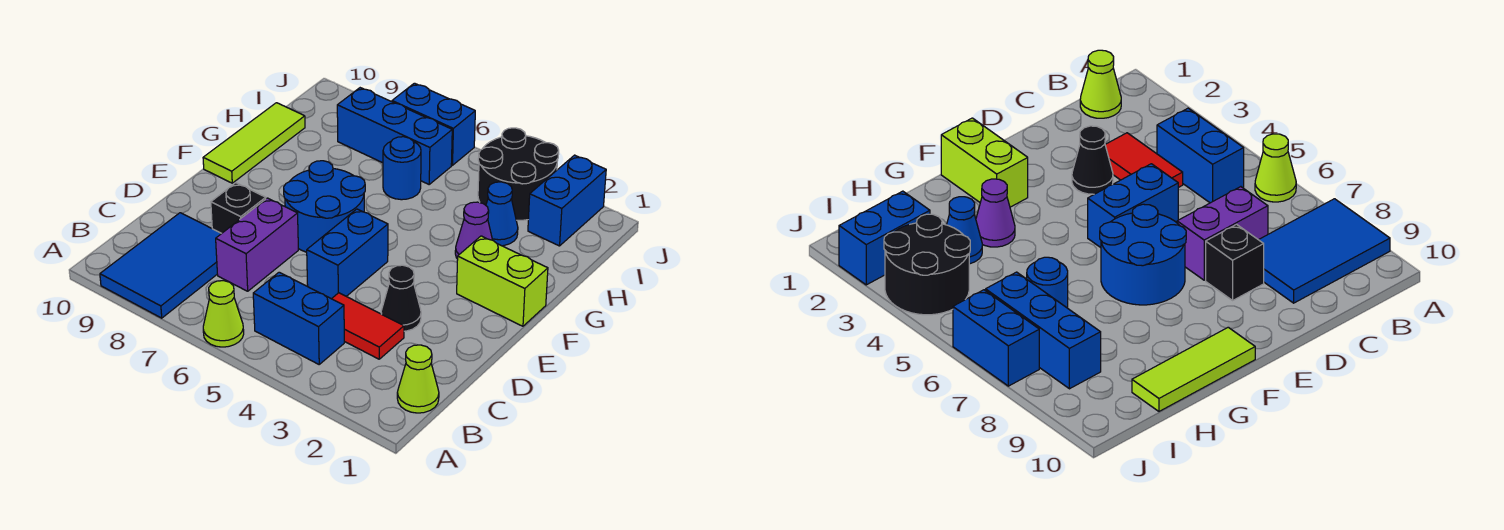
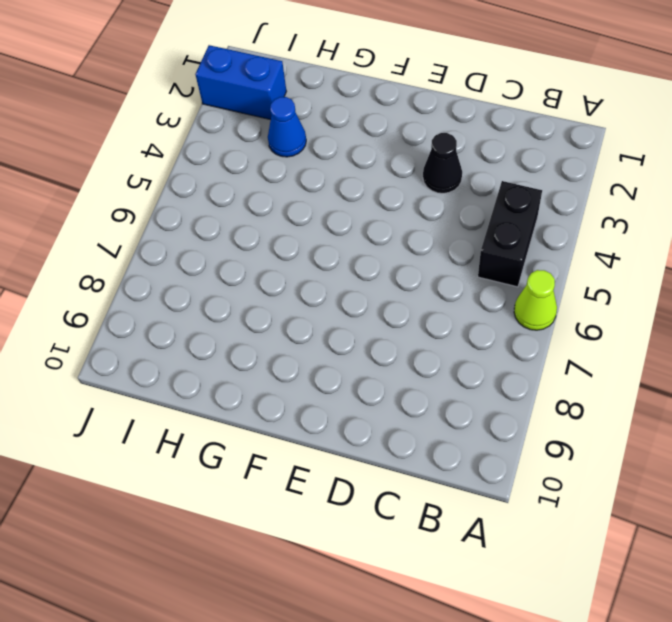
black 1x2 brick [478,181,542,287] -> blue 1x2 brick [253,272,344,364]
none -> blue 2x3 tile [100,213,222,318]
none -> lime 1x1 cone [397,345,439,413]
none -> red 1x2 tile [332,293,404,359]

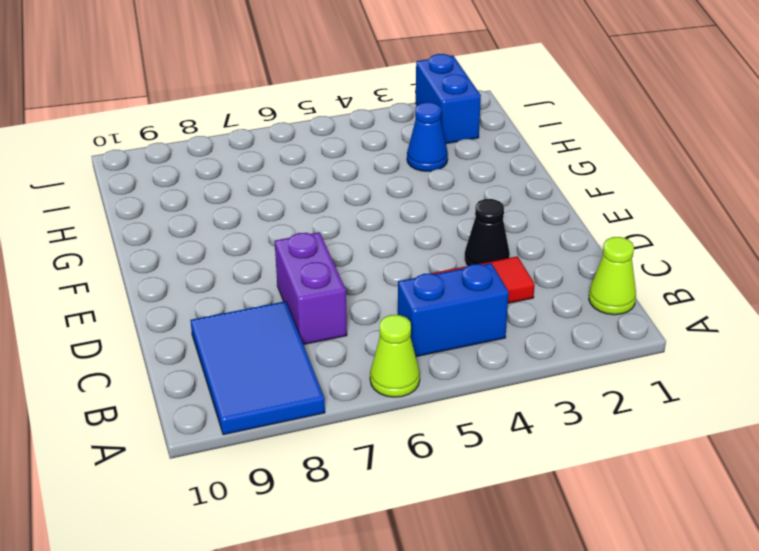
none -> blue 1x2 brick [307,209,388,299]
none -> black 1x1 brick [211,183,266,233]
none -> blue 2x2 round brick [284,161,365,252]

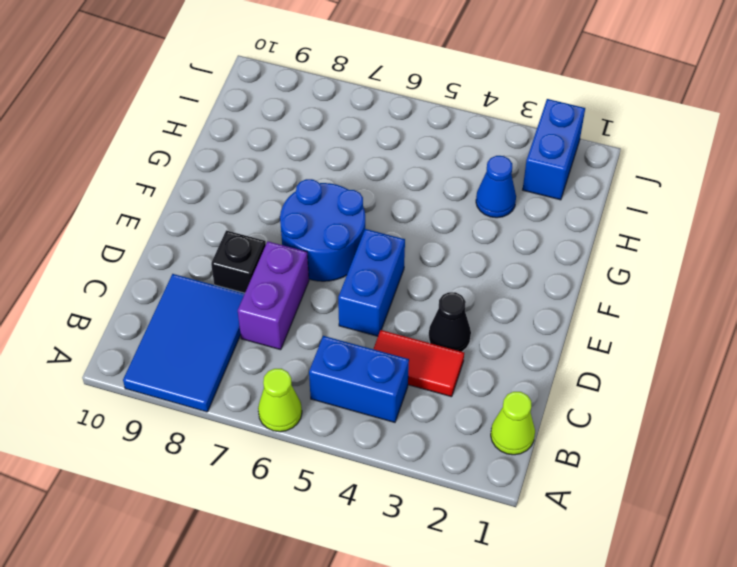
none -> lime 1x2 brick [457,236,548,326]
none -> lime 1x3 tile [203,103,305,183]
none -> purple 1x1 cone [455,202,492,259]

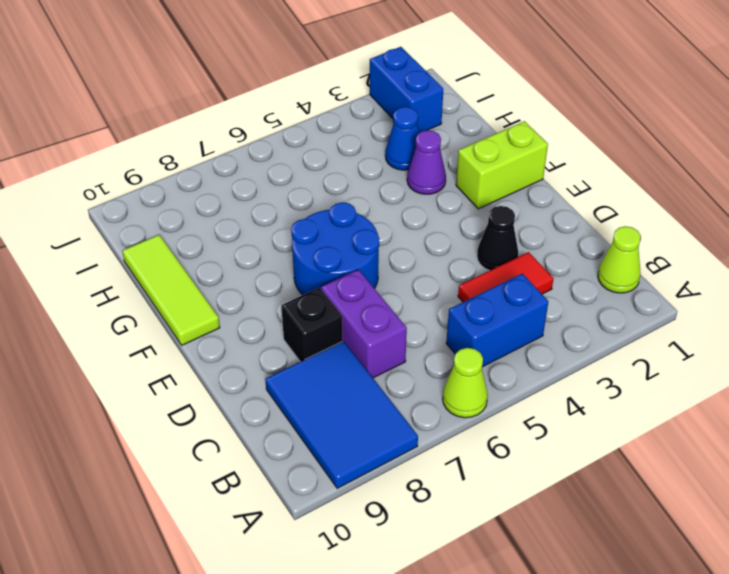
none -> blue 1x2 brick [307,209,388,299]
none -> blue 1x1 round brick [383,137,421,200]
none -> black 2x2 round brick [478,128,559,220]

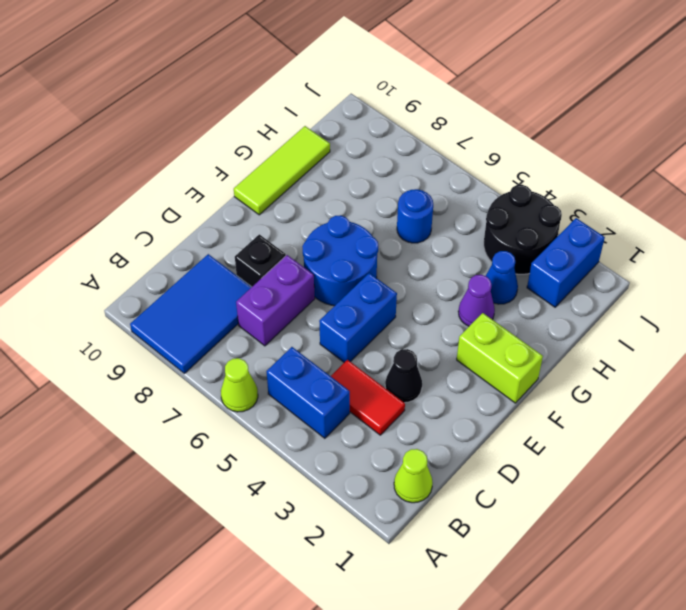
none -> blue 1x3 brick [337,88,452,184]
none -> blue 1x2 brick [392,83,475,165]

